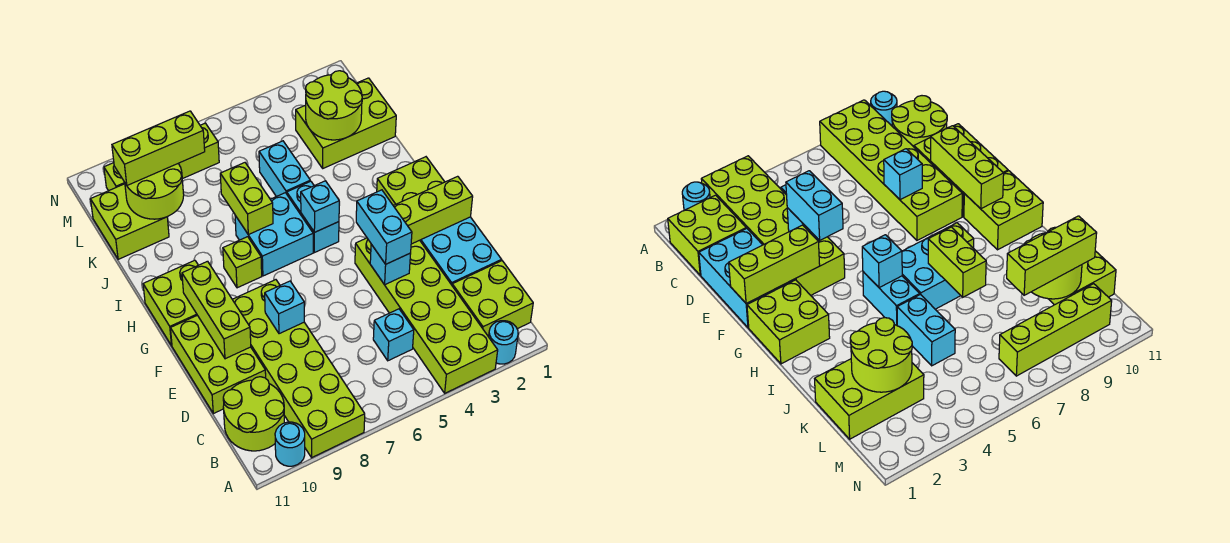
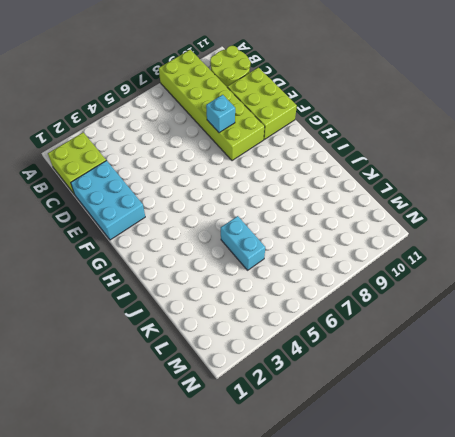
none -> cyan 1x1 round brick [489,321,518,364]
none -> lime 2x6 brick [355,238,498,393]
none -> cyan 1x1 round brick [275,422,305,466]

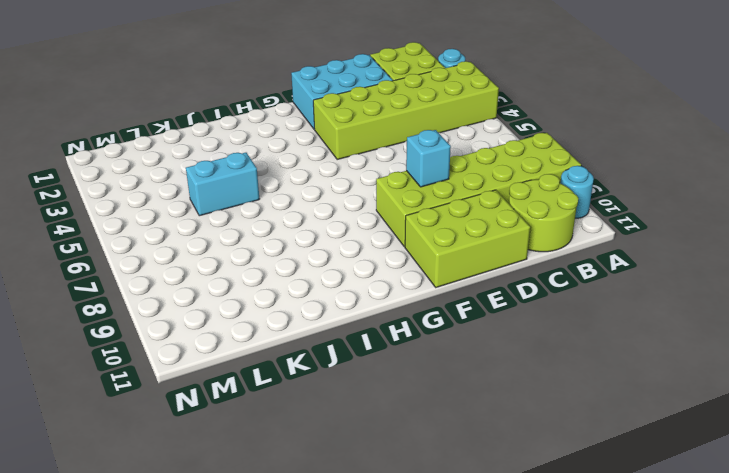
none -> cyan 1x1 brick [373,309,414,361]
none -> lime 2x2 brick [377,157,445,205]
none -> lime 2x2 brick [143,260,198,346]

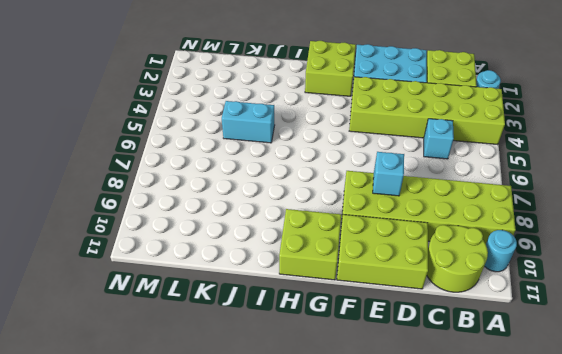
none -> cyan 1x2 brick [287,181,339,253]
none -> cyan 2x2 brick [235,193,313,276]
none -> lime 1x1 brick [223,237,262,288]

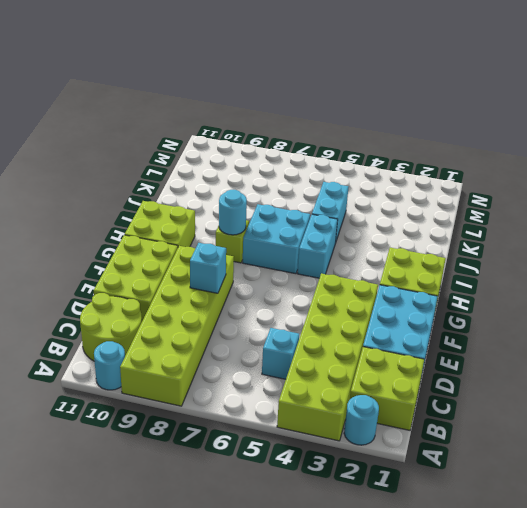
cyan 1x1 round brick [219,190,247,235] -> none
none -> lime 2x3 brick [296,78,396,168]
none -> lime 2x2 brick [91,184,169,259]
none -> lime 1x4 brick [104,123,219,191]

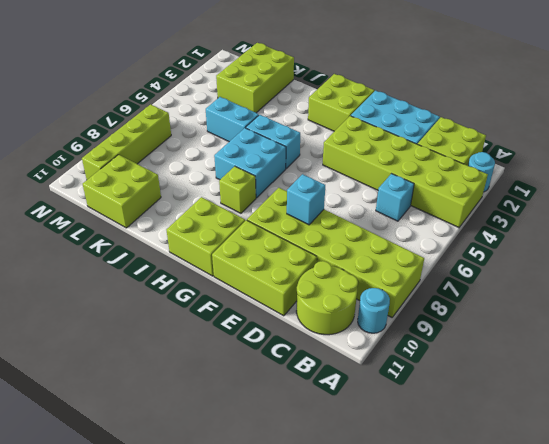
none -> cyan 1x1 brick [370,244,411,285]
none -> lime 1x3 brick [182,261,251,359]
none -> lime 1x3 brick [393,176,473,244]

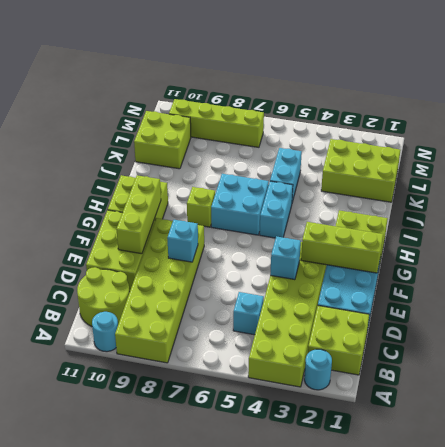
none -> cyan 1x1 brick [301,181,339,232]
none -> lime 1x2 brick [220,163,273,235]
none -> lime 2x2 round brick [306,71,362,140]

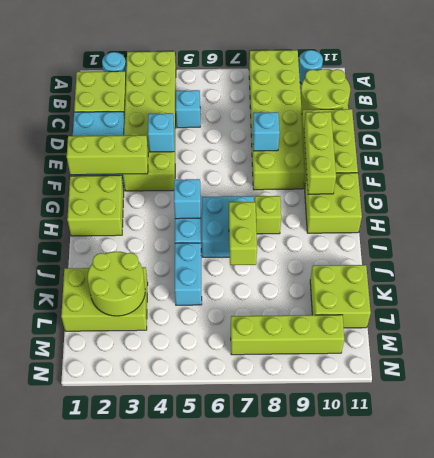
none -> lime 2x2 round brick [125,164,184,219]
none -> cyan 1x2 brick [356,190,412,264]
none -> lime 1x3 brick [112,111,205,185]

